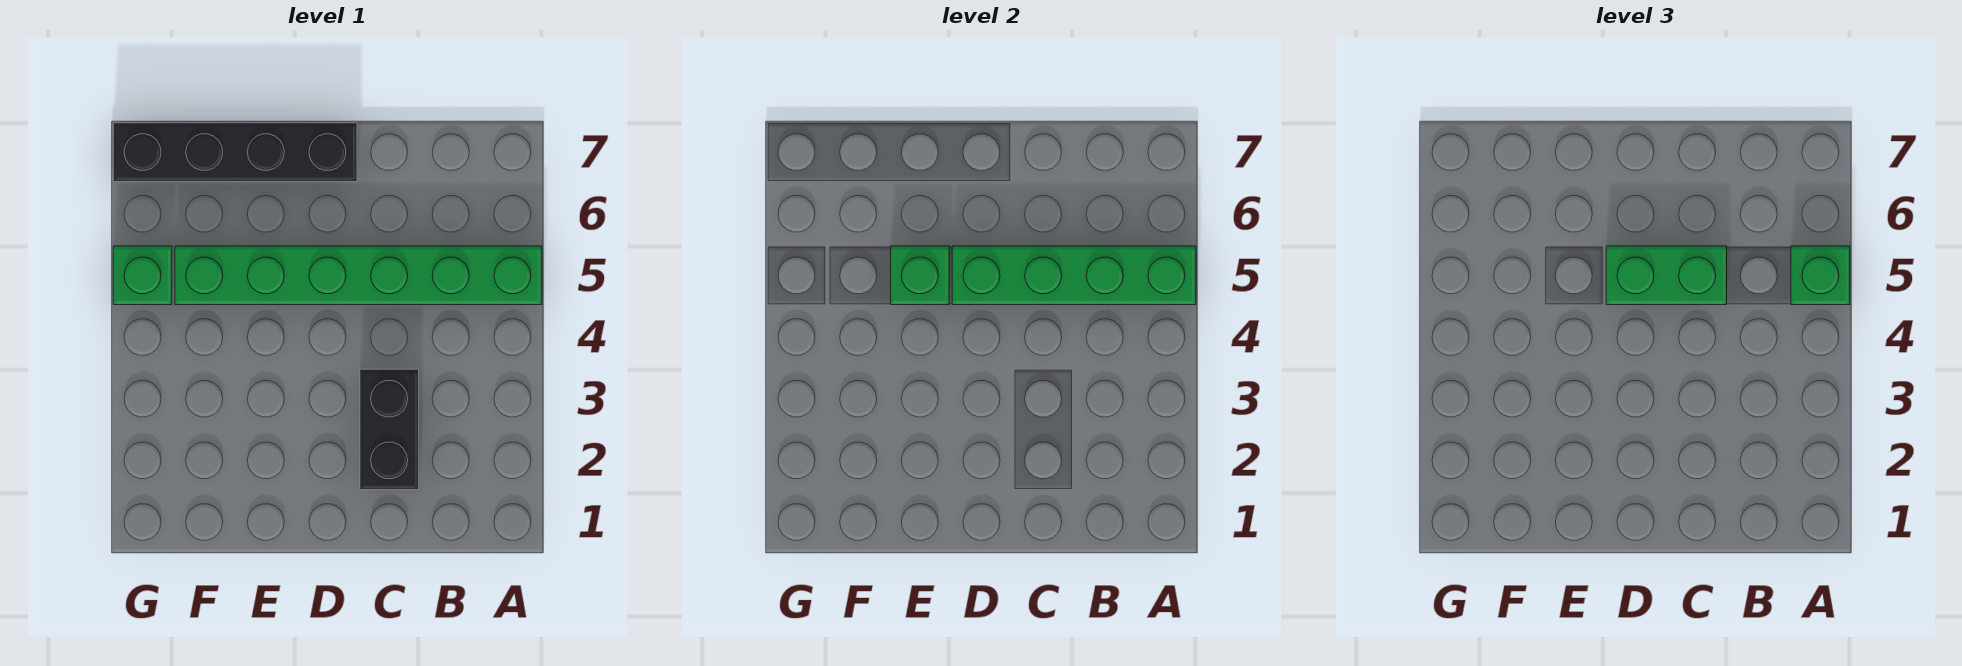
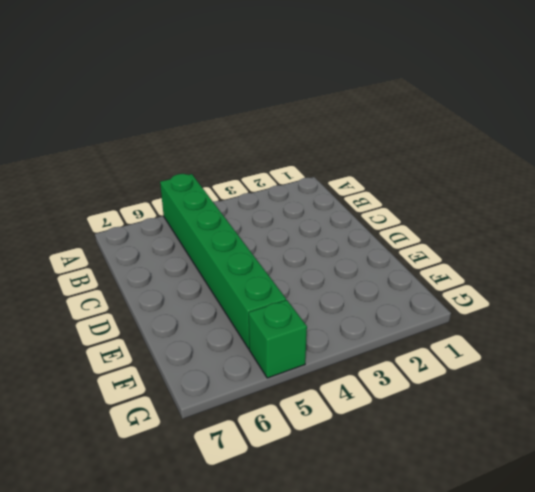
none -> black 1x2 brick [360,369,419,490]
none -> black 1x4 brick [113,123,357,182]

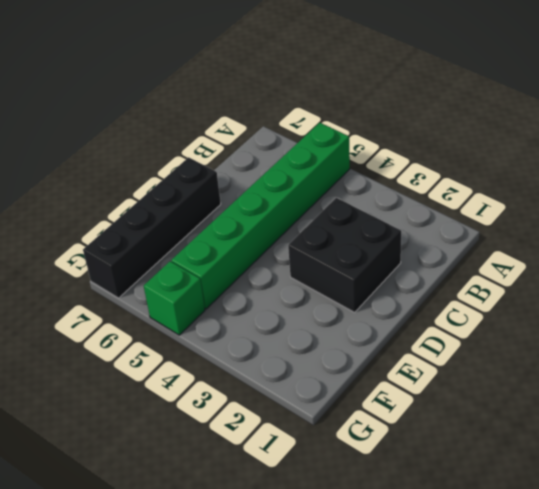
black 2x2 brick [288,198,401,312] -> black 1x2 brick [360,369,419,490]
none -> green 1x4 brick [952,246,1196,305]
none -> green 1x1 brick [891,246,949,305]

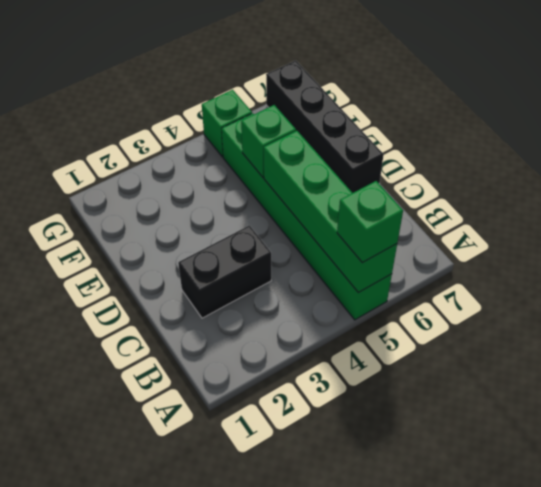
none -> green 1x2 brick [1606,246,1727,305]

